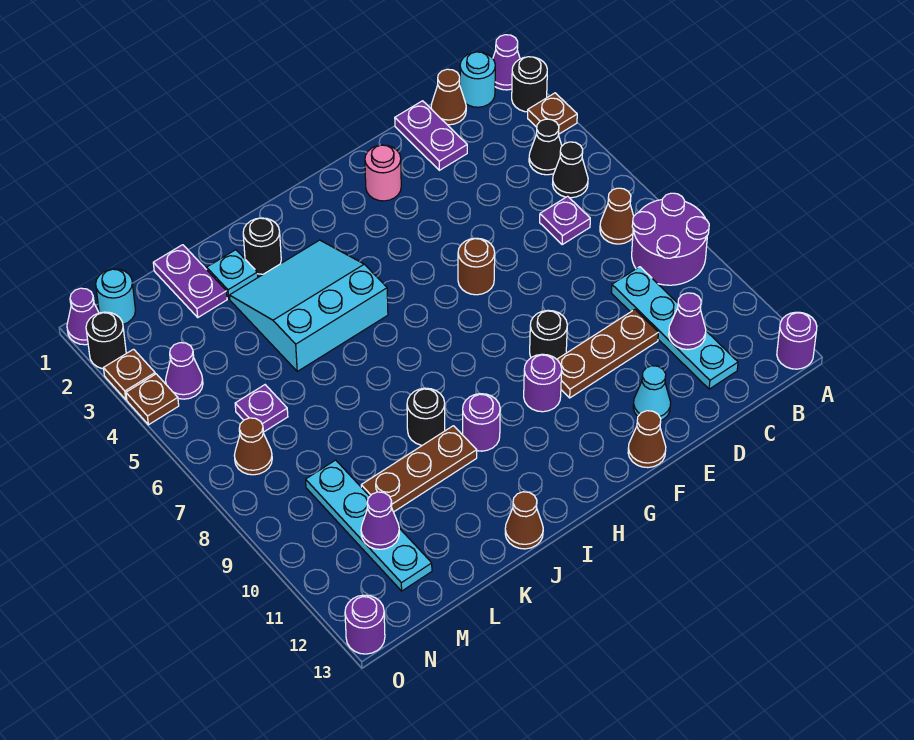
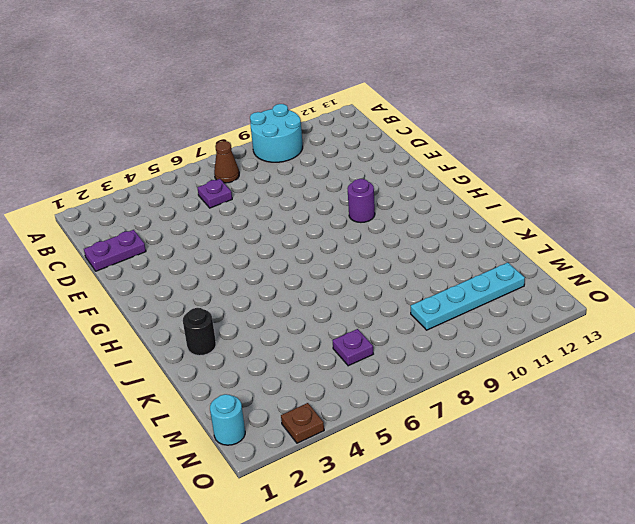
cyan 2x2 round brick [250,104,303,162] -> purple 2x2 round brick [632,193,709,285]
none -> purple 1x1 cone [493,35,520,90]
none -> black 1x1 round brick [512,57,547,112]
none -> brown 1x1 plate [528,93,577,134]
none -> purple 1x1 round brick [777,312,817,369]

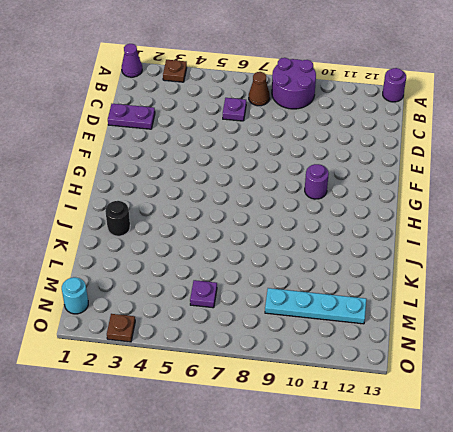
none -> black 1x1 round brick [512,57,547,112]
none -> cyan 1x1 round brick [460,52,495,107]
none -> black 1x1 cone [529,119,562,175]
none -> black 1x1 cone [553,142,588,198]

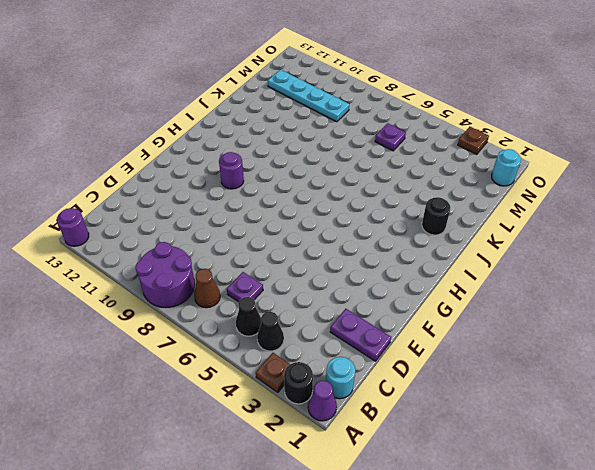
none -> brown 1x1 cone [431,69,466,125]
none -> cyan 1x4 plate [611,267,738,389]
none -> brown 1x3 plate [557,310,658,398]
none -> cyan 1x1 cone [633,366,671,420]

